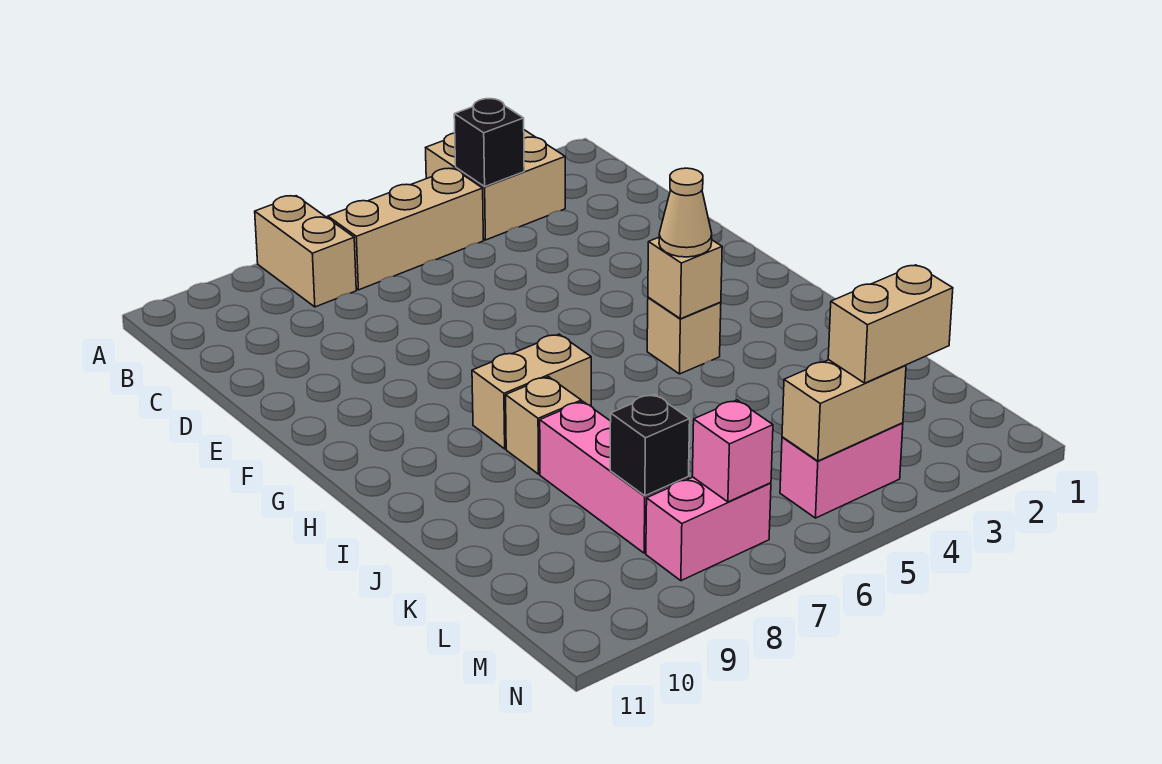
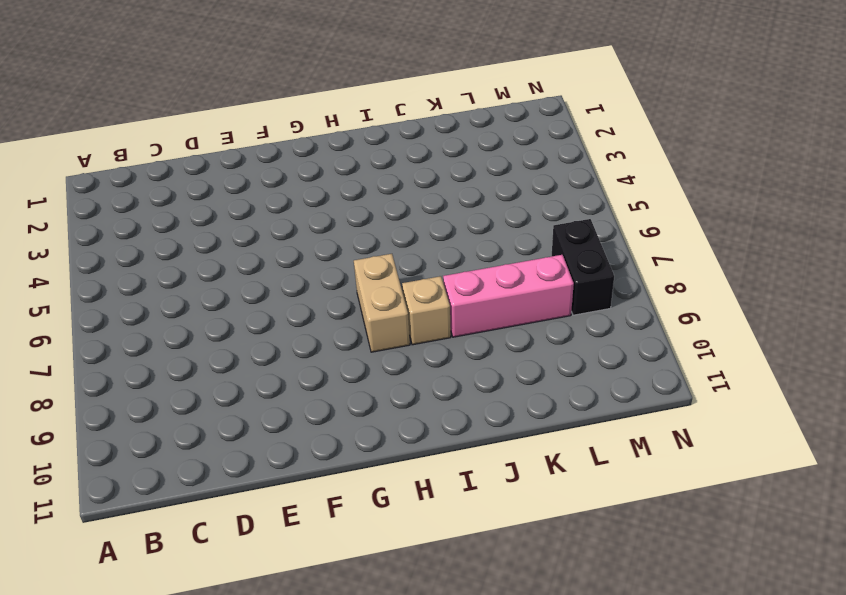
black 1x2 brick [552,219,614,315] -> pink 1x2 brick [646,477,771,581]
none -> tan 2x2 brick [426,130,565,240]
none -> tan 1x2 brick [255,196,356,307]
none -> tan 1x3 brick [328,168,484,290]

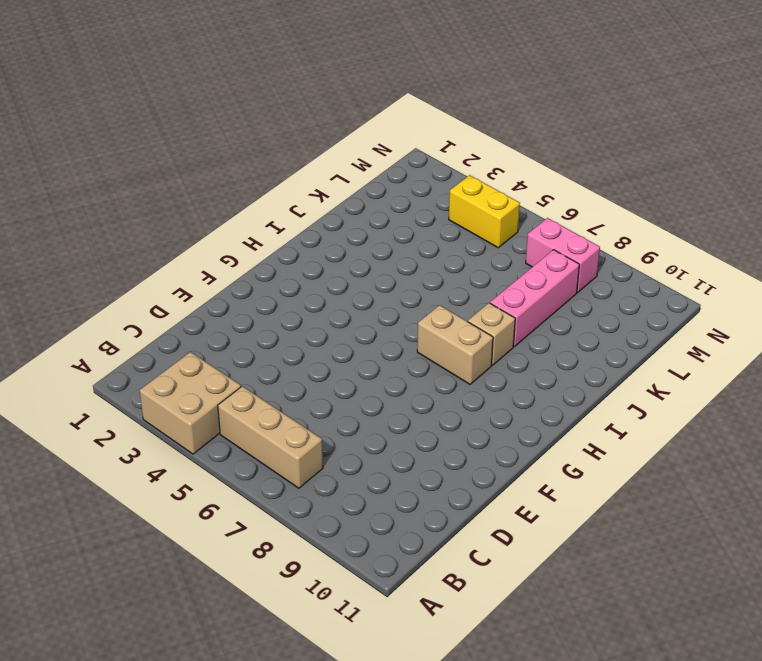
yellow 1x2 brick [449,175,520,248] -> pink 1x2 brick [780,423,903,518]
none -> tan 1x2 brick [255,196,356,307]
none -> tan 1x1 brick [647,297,721,374]
none -> black 1x1 brick [454,99,524,186]

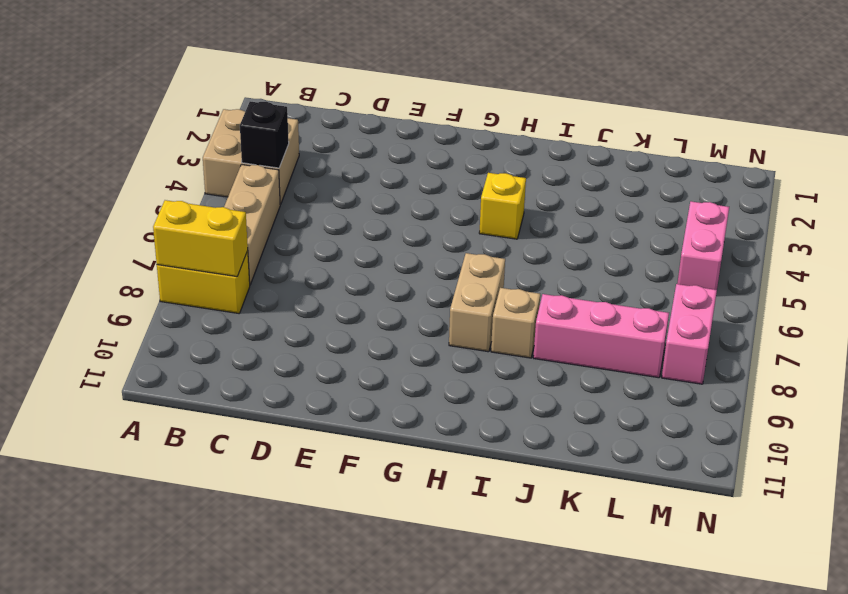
yellow 1x2 brick [157,251,250,313] -> tan 1x2 brick [255,196,356,307]
yellow 1x2 brick [153,200,248,277] -> none
yellow 1x1 brick [479,173,526,239] -> tan 1x1 brick [647,297,721,374]
none -> tan 1x1 brick [648,237,722,319]
none -> black 1x1 brick [610,394,690,496]
none -> tan 1x2 brick [782,360,906,461]

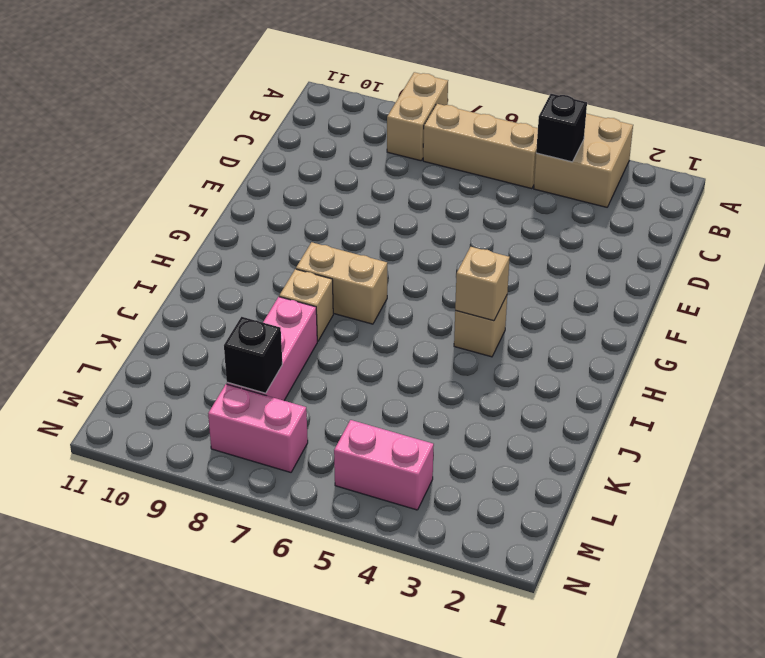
none -> tan 1x2 brick [782,360,906,461]
none -> pink 1x1 brick [692,400,773,502]
none -> tan 1x1 cone [659,168,712,257]

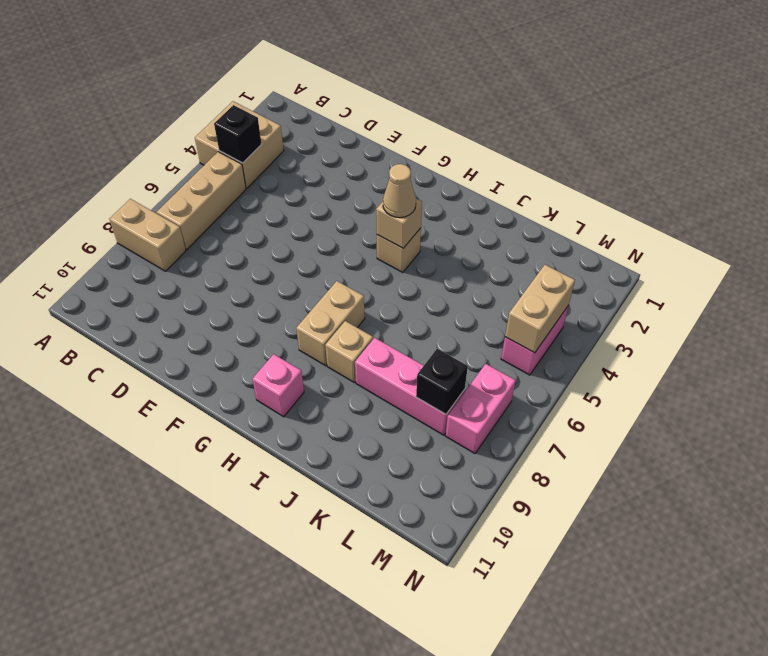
pink 1x1 brick [252,354,304,417] -> pink 1x1 brick moved to [692,400,773,502]
none -> tan 1x2 brick [828,265,953,383]

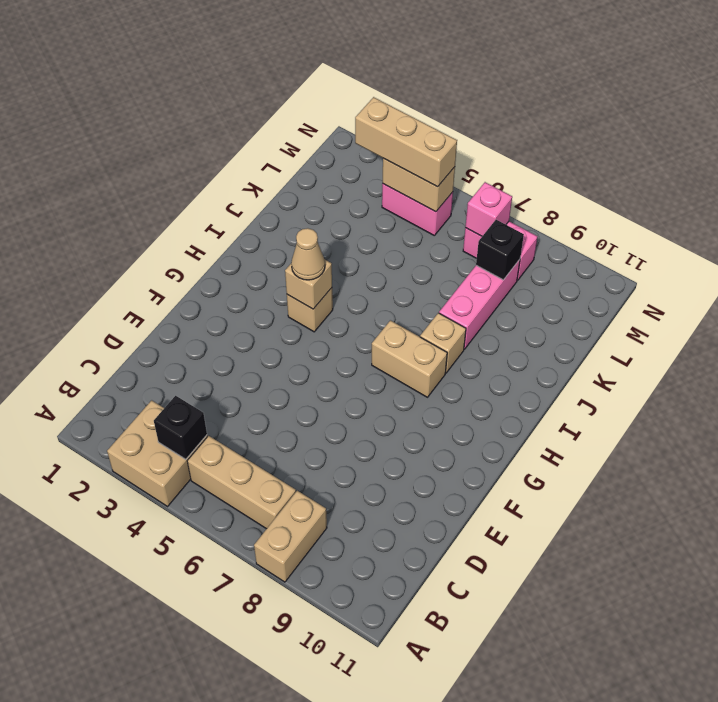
tan 1x3 brick [355,97,457,187] -> tan 1x2 brick [828,265,953,383]

